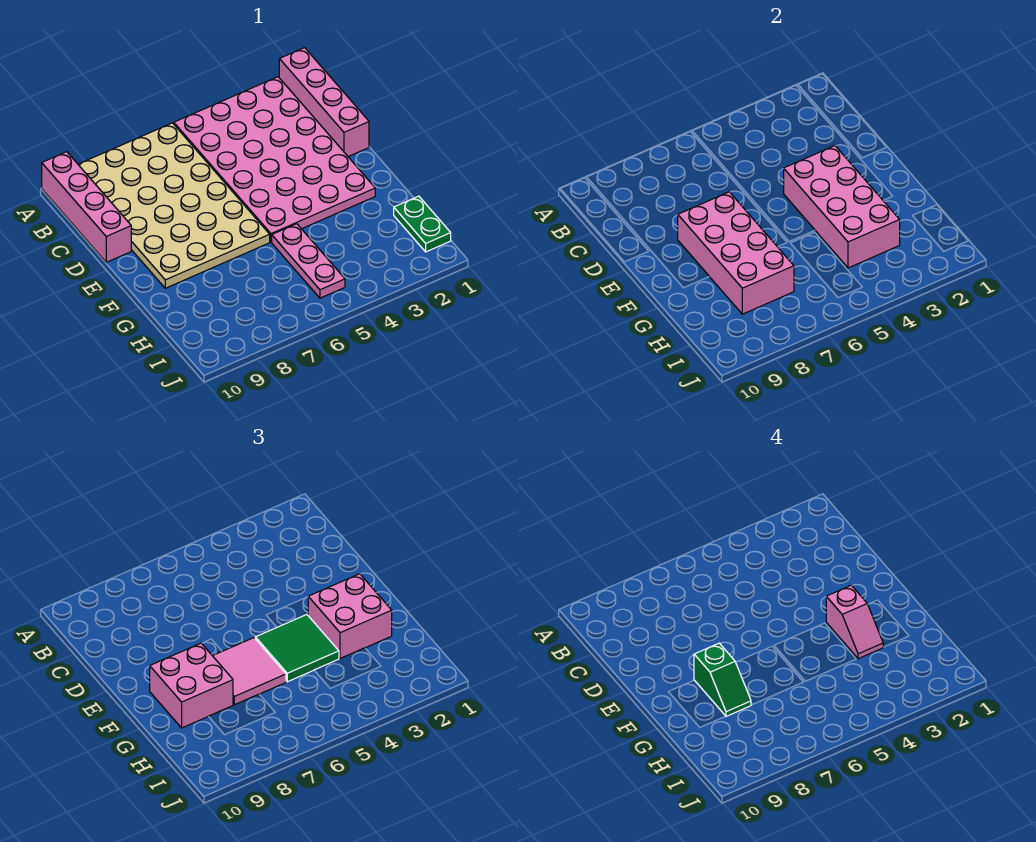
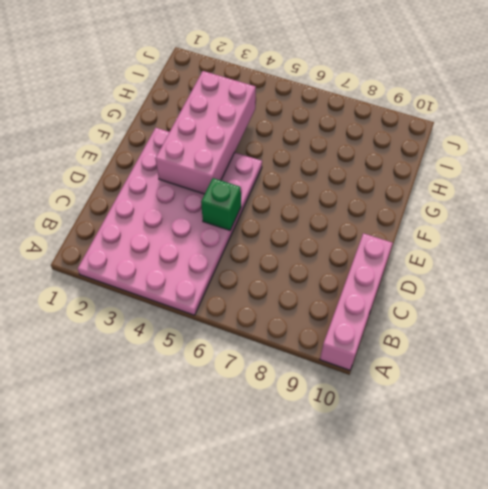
green 1x1 brick [201,178,241,230] -> none
none -> pink 1x4 brick [279,48,369,157]
none -> tan 4x6 plate [78,123,270,288]
none -> pink 1x3 plate [272,224,345,298]

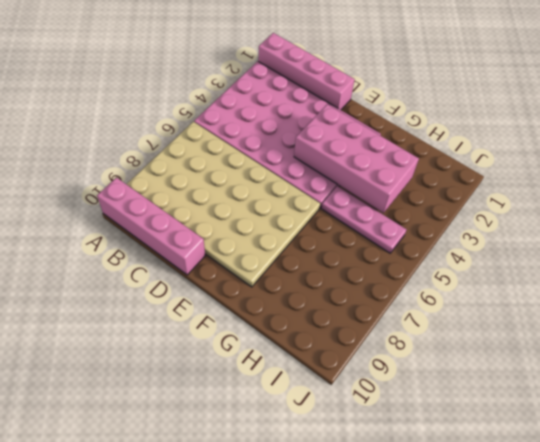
none -> green 1x2 plate [394,196,451,252]
none -> pink 2x4 brick [678,192,794,314]
none -> pink 2x2 brick [308,574,392,658]

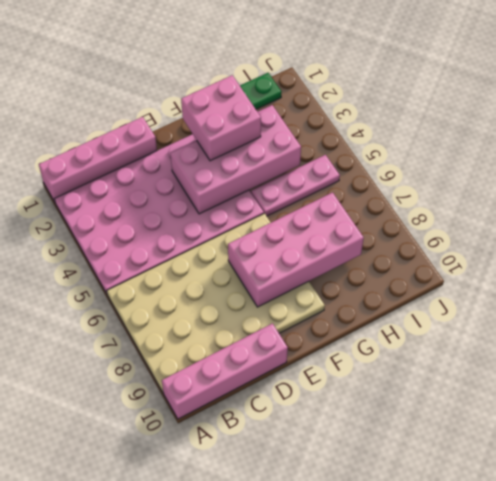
none -> green 2x2 tile [255,615,339,682]
none -> pink 2x2 tile [213,638,286,705]
none -> pink 2x2 brick [150,643,233,728]

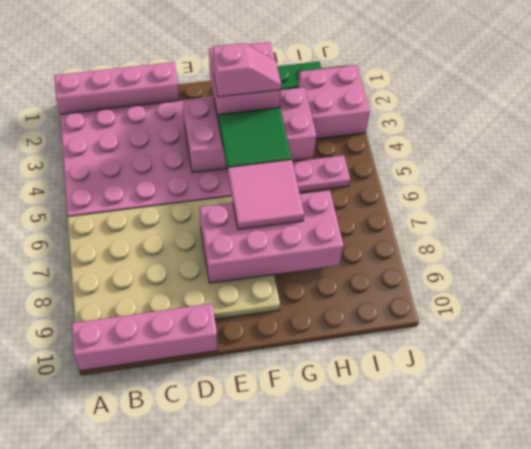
pink 2x2 brick [298,65,370,139] -> pink 2x2 brick moved to [150,643,233,728]
none -> green 1x2 slope [694,643,751,716]

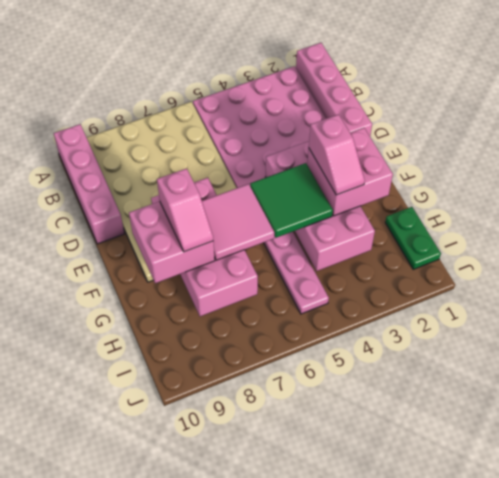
pink 1x2 slope [157,168,213,252] -> green 1x2 slope [694,643,751,716]

